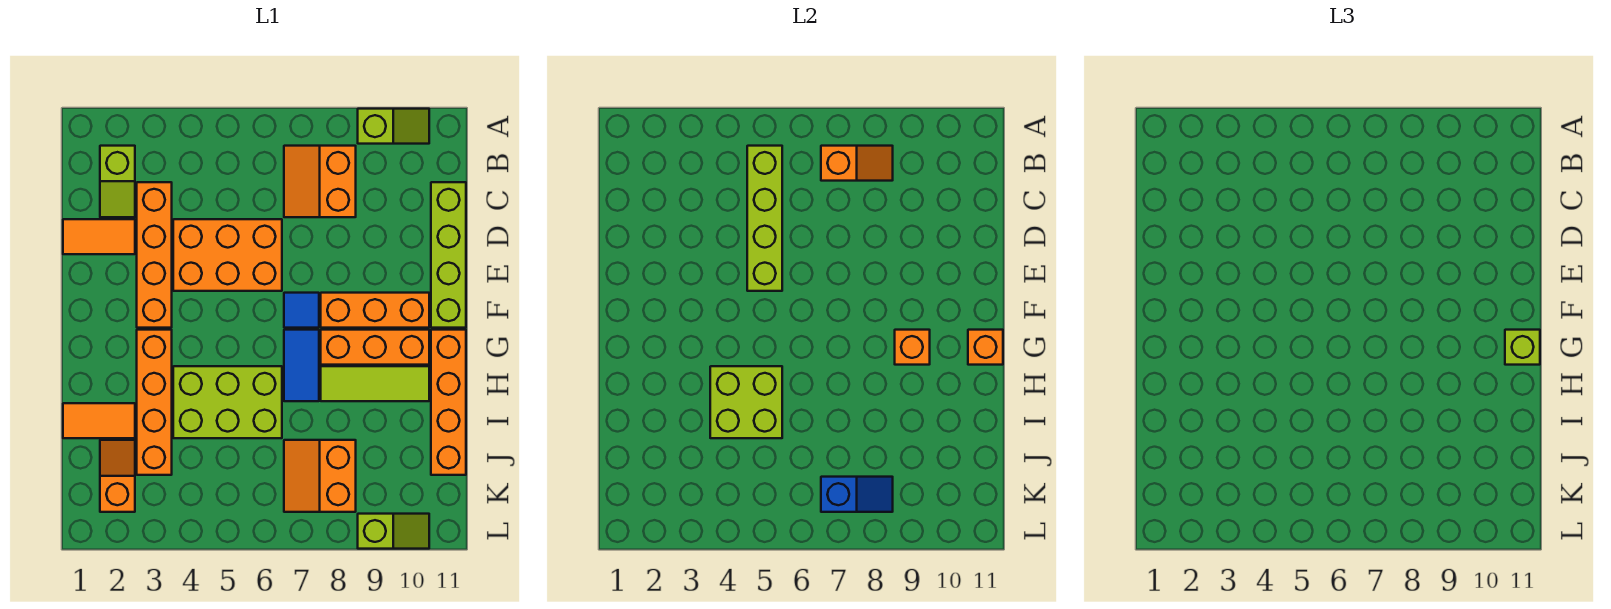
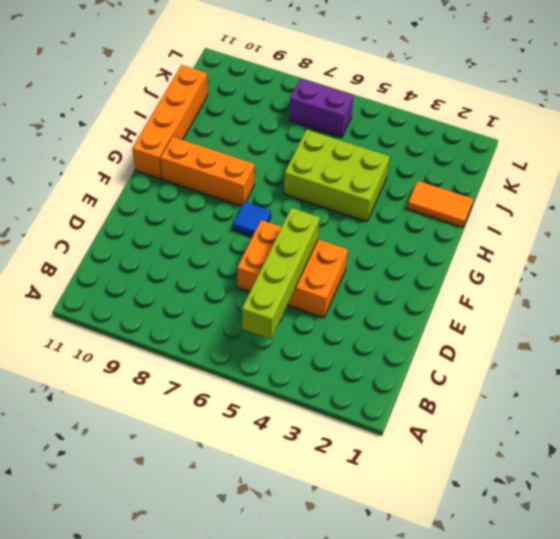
purple 1x2 brick [289,79,353,137] -> orange 2x2 slope [284,440,356,512]
none -> lime 1x2 slope [358,109,429,144]
none -> lime 1x2 slope [100,146,135,217]
none -> orange 2x2 slope [284,146,356,217]

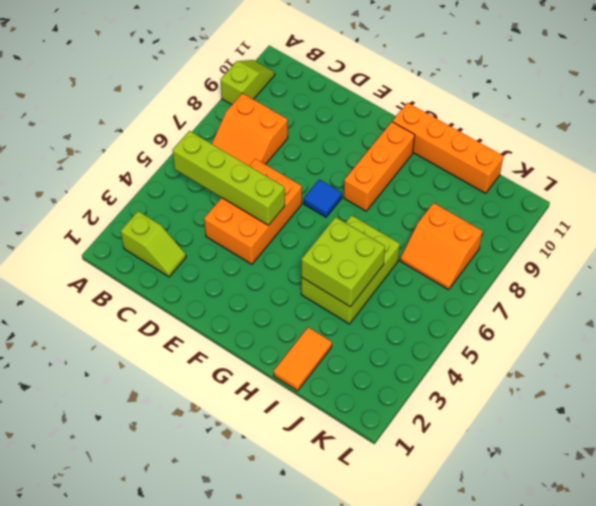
none -> orange 1x4 brick [137,182,172,328]
none -> lime 1x4 brick [431,182,466,328]
none -> orange 1x2 tile [63,219,135,254]

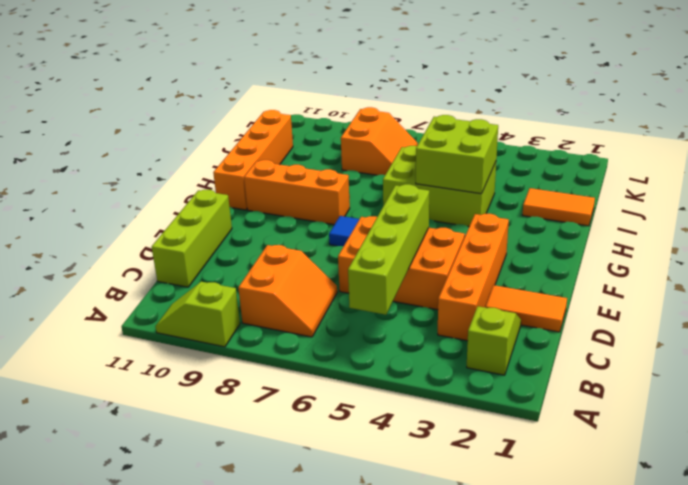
lime 1x3 brick [152,190,232,287] -> lime 1x4 brick [431,182,466,328]
none -> orange 1x3 brick [321,293,429,328]
none -> orange 1x4 brick [137,330,172,475]
none -> blue 1x2 tile [284,330,319,401]

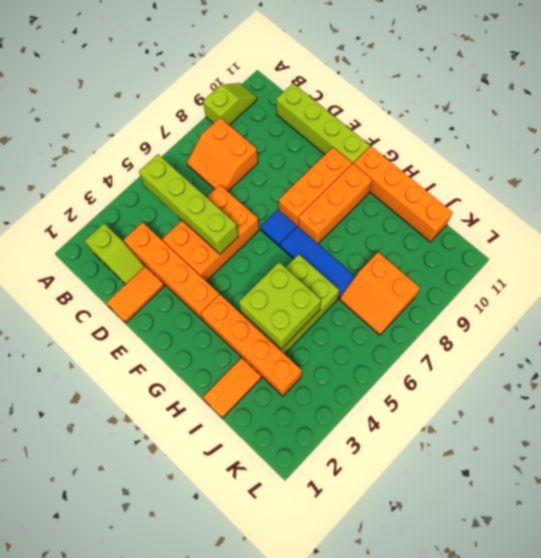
blue 1x3 tile [280,226,355,298] -> blue 1x2 tile [284,330,319,401]
none -> lime 1x3 tile [321,366,429,401]
none -> orange 1x2 slope [100,440,135,512]
none -> lime 1x2 slope [358,514,429,549]

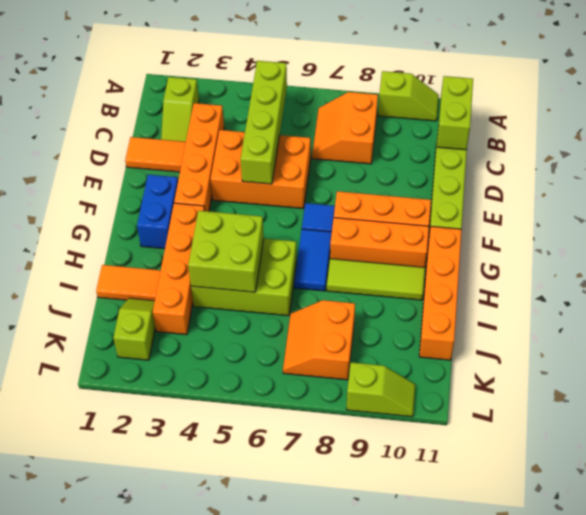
lime 1x2 brick [437,76,473,150] -> none
blue 1x2 brick [137,175,178,249] -> none
lime 1x2 slope [113,298,155,360] -> orange 1x2 slope [100,440,135,512]
none -> orange 1x2 slope [821,146,893,181]
none -> orange 1x1 brick [895,330,930,365]
none -> orange 1x1 brick [968,330,1003,365]

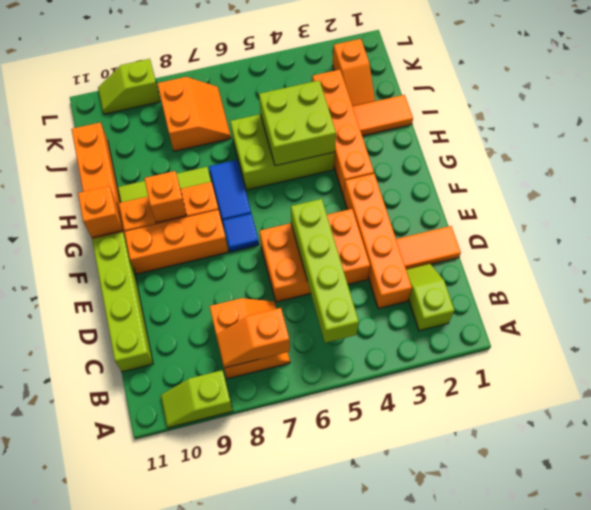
none -> blue 1x2 slope [821,477,893,512]
none -> lime 1x1 brick [1505,330,1540,365]

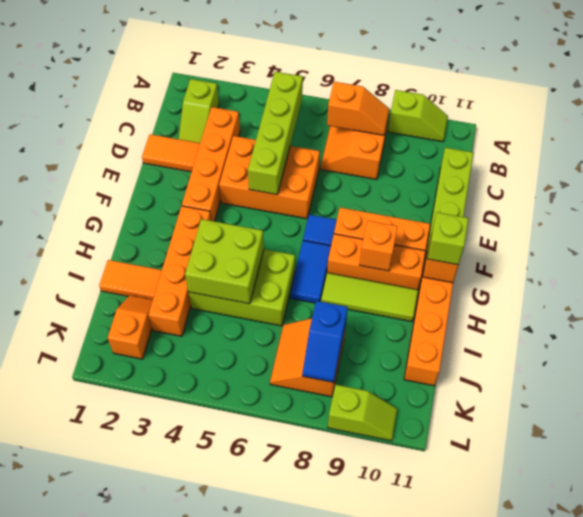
blue 1x2 slope [302,301,348,383] -> blue 1x2 slope turned to [821,477,893,512]

